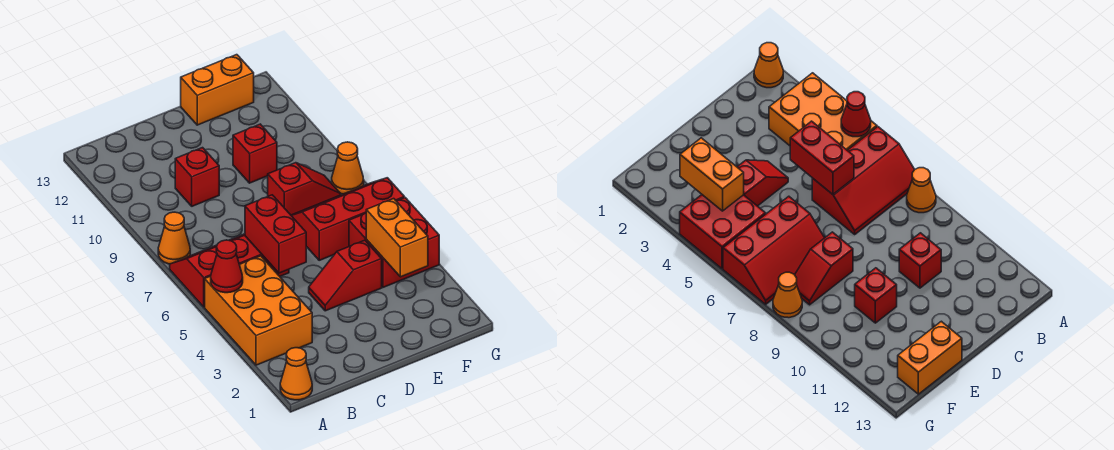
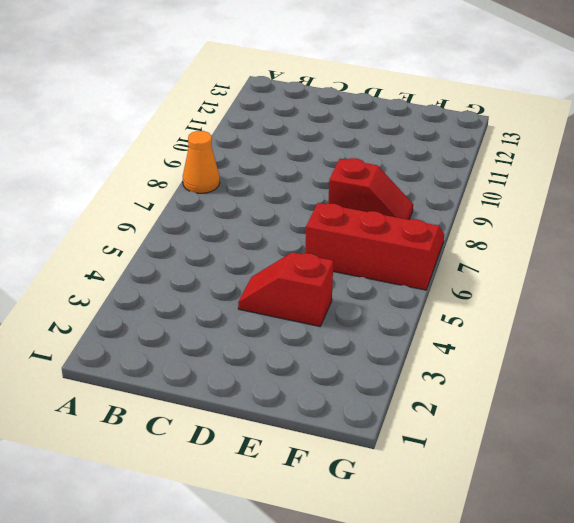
none -> orange 1x1 cone [280,348,312,400]
none -> orange 2x3 brick [205,256,312,365]
none -> red 2x3 slope [170,234,289,307]

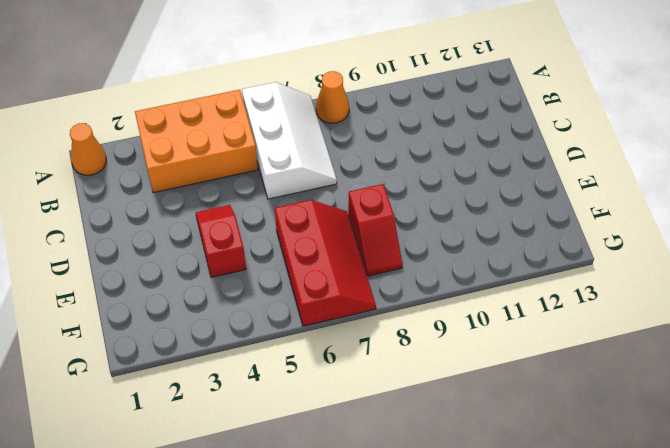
white 2x3 slope [242,82,337,199] -> red 2x3 slope [170,234,289,307]
none -> red 1x1 brick [175,148,219,206]
none -> red 1x1 brick [233,124,277,183]
none -> orange 1x2 brick [181,55,254,125]

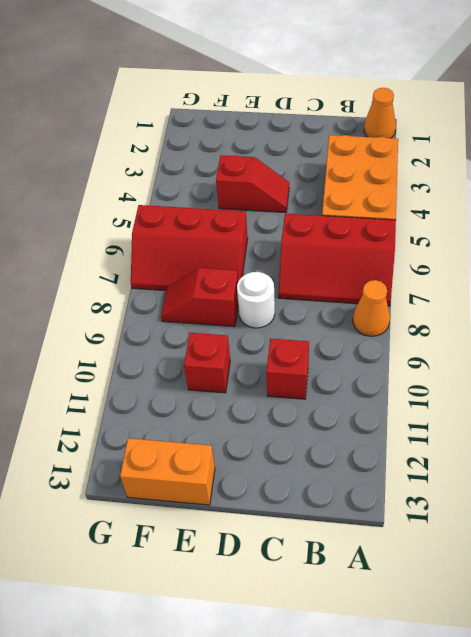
white 1x1 round brick [237,272,275,328] -> none
none -> red 2x2 brick [349,198,439,287]
none -> orange 1x1 cone [332,142,364,194]
none -> red 1x1 cone [211,240,243,293]

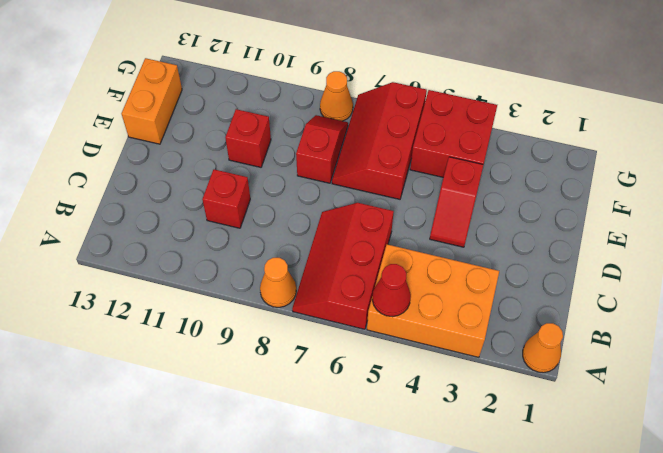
none -> red 1x2 brick [245,195,306,273]
none -> orange 1x2 brick [366,199,428,277]

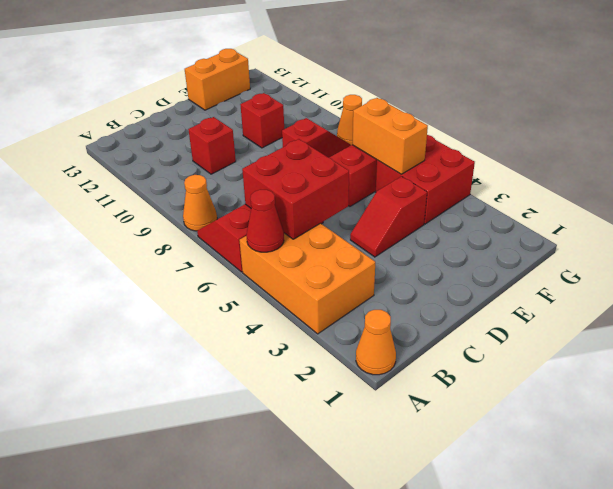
red 2x2 brick [242,139,349,239] -> red 1x2 brick [245,195,306,273]
orange 1x2 brick [353,98,428,174] -> orange 1x2 brick moved to [366,199,428,277]

